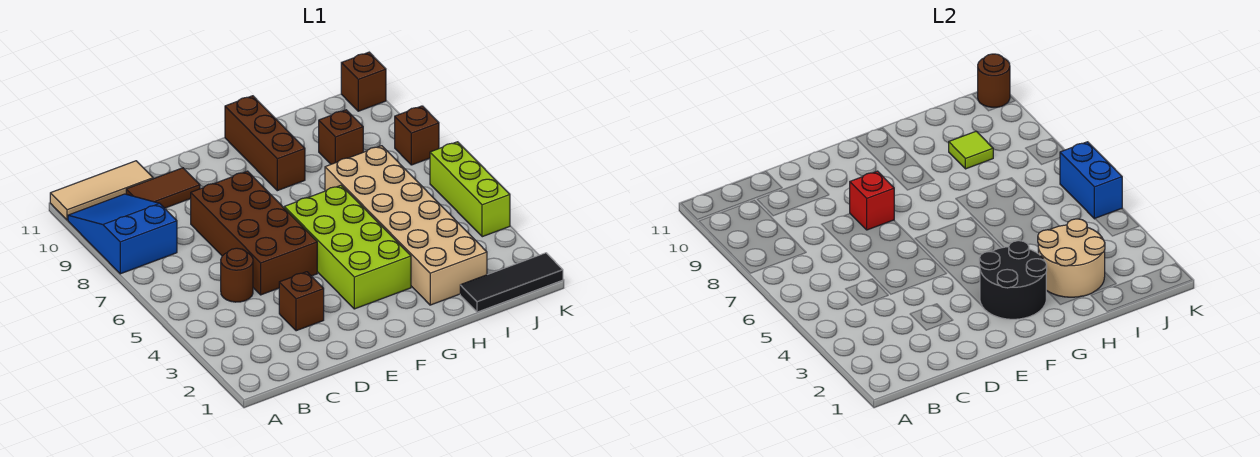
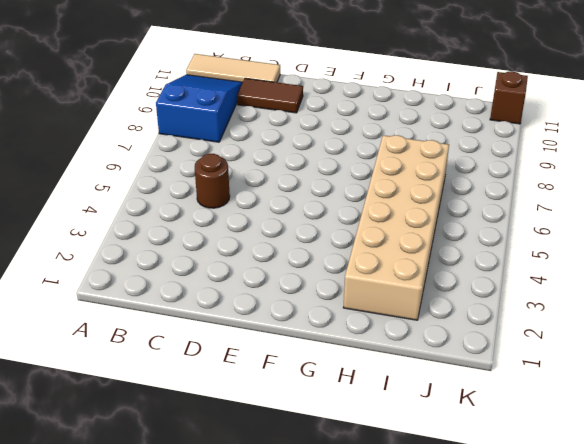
none -> brown 1x1 brick [279,272,324,331]
none -> brown 2x4 brick [191,171,317,295]
none -> lime 2x4 brick [284,185,411,309]

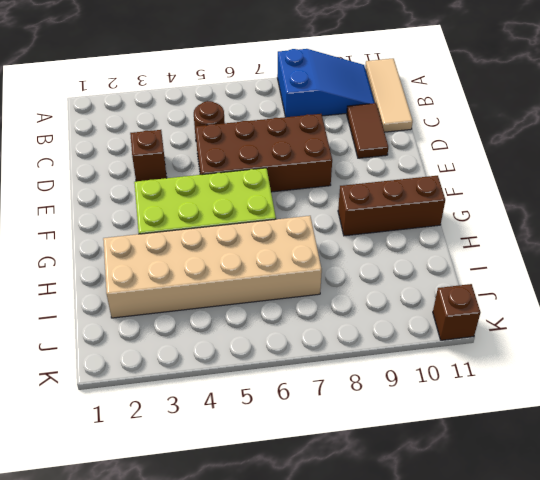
none -> black 1x3 tile [460,253,563,312]
none -> brown 1x1 brick [319,110,363,164]
none -> lime 1x3 brick [430,142,510,237]

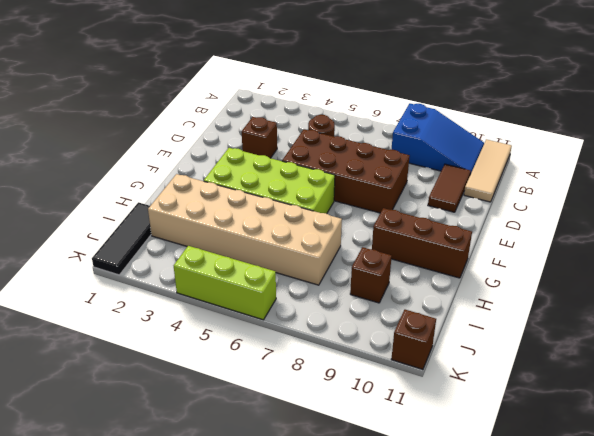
none -> brown 1x1 brick [395,106,439,165]
none -> red 1x1 brick [850,171,894,230]
none -> black 2x2 round brick [979,241,1047,319]

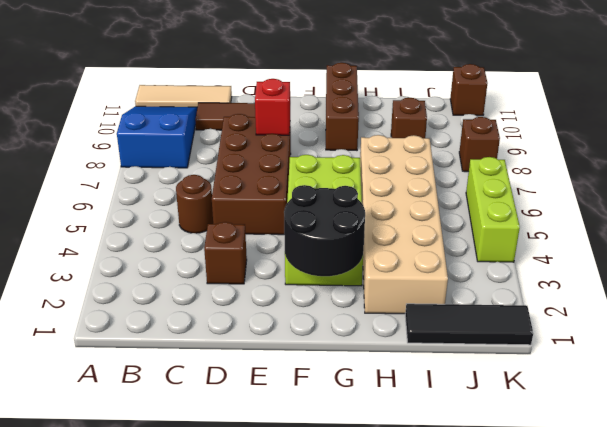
none -> tan 2x2 round brick [1038,219,1105,297]
none -> lime 1x1 tile [949,131,993,169]
none -> blue 1x2 brick [1060,142,1122,219]

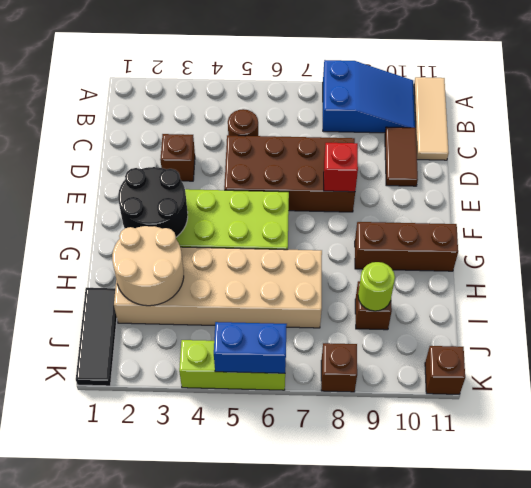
lime 1x1 round brick [358,262,395,311] -> lime 1x1 tile [949,131,993,169]
none -> brown 1x1 round brick [978,54,1010,107]

